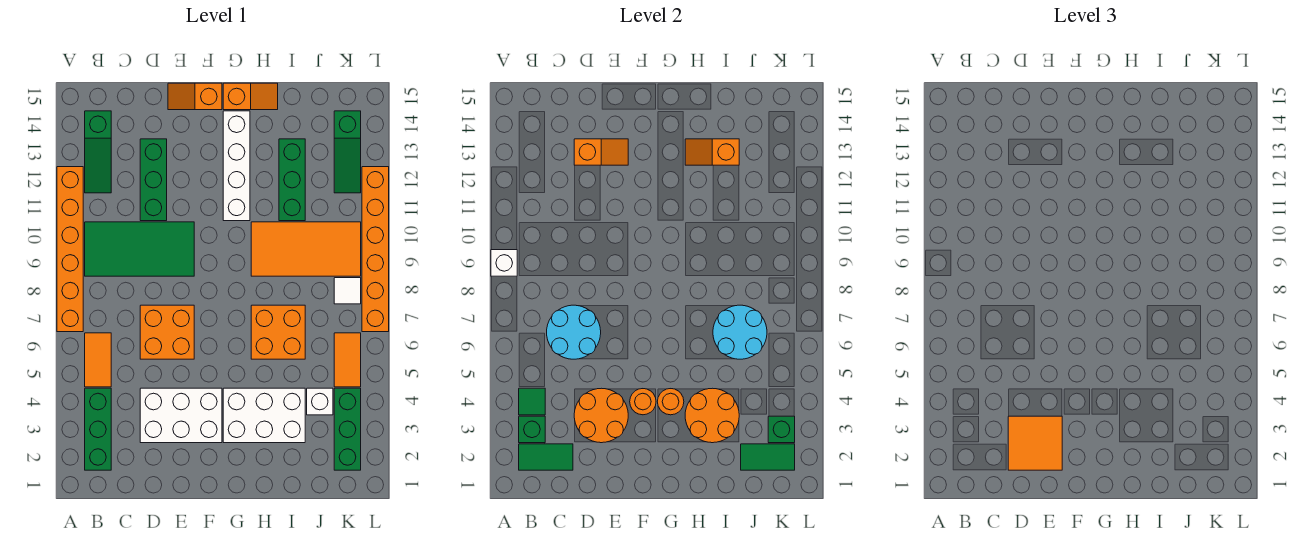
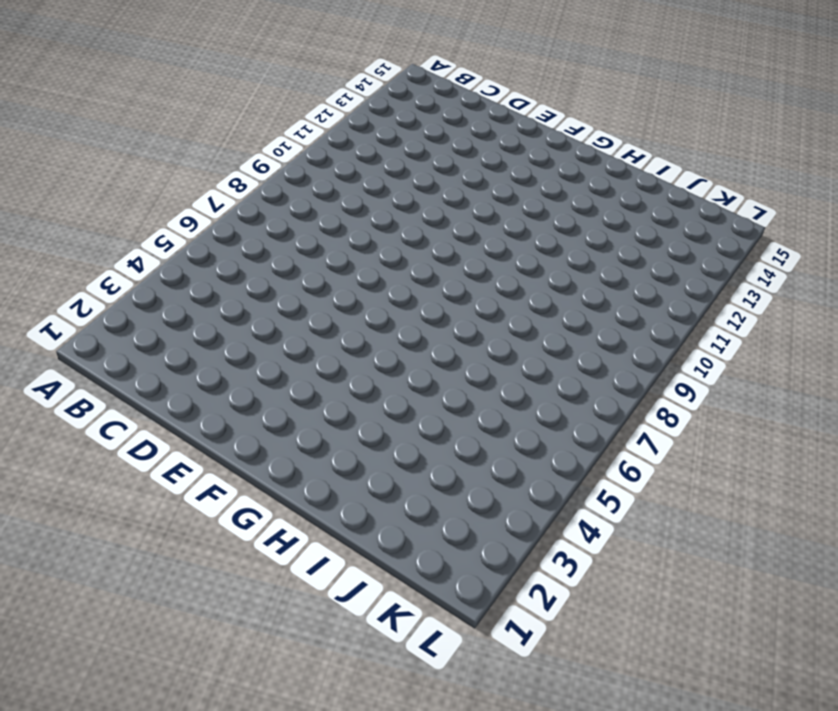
none -> orange 1x6 brick [57,167,83,332]
none -> green 1x3 brick [85,388,111,470]
none -> orange 1x2 tile [85,333,111,387]
none -> green 2x4 tile [85,222,194,276]

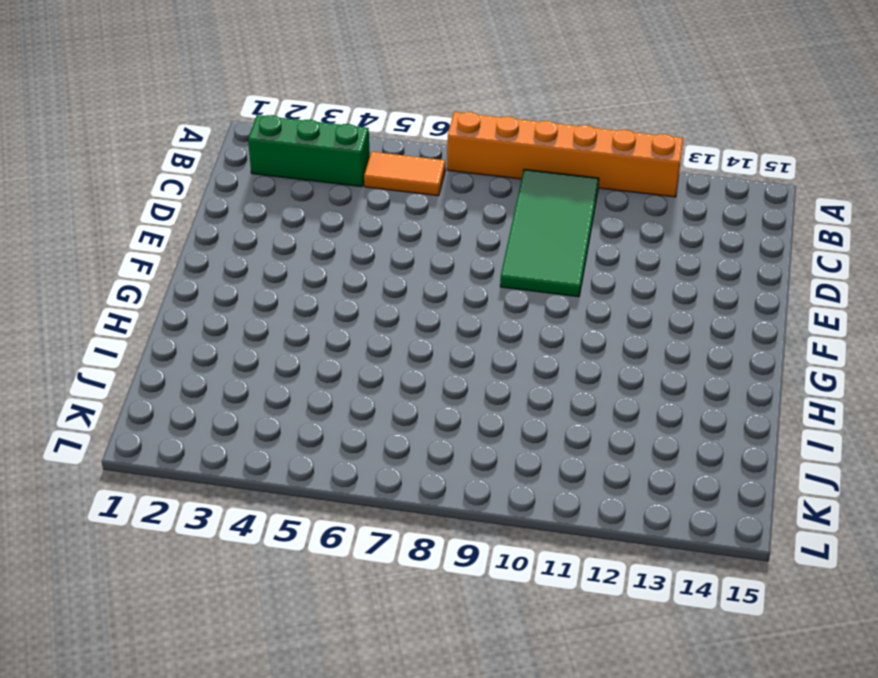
none -> green 1x3 slope [85,111,111,193]
none -> white 2x3 brick [140,388,222,443]
none -> orange 2x2 brick [140,305,194,359]
none -> green 1x3 brick [140,139,167,221]

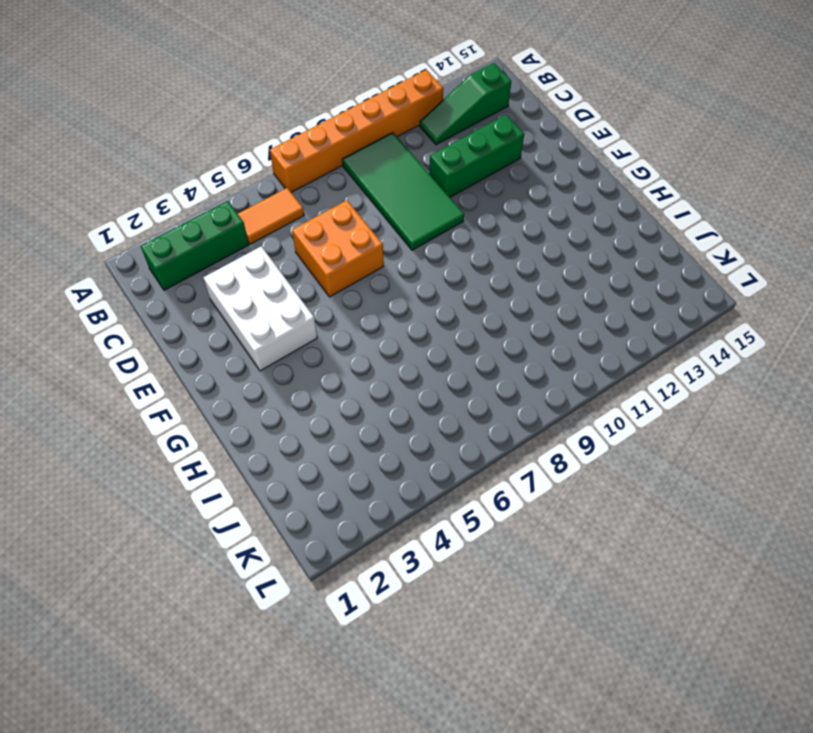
none -> orange 1x2 slope [168,83,222,110]
none -> white 2x3 brick [223,388,305,443]
none -> white 1x4 brick [223,111,250,221]
none -> orange 1x2 slope [223,83,278,110]

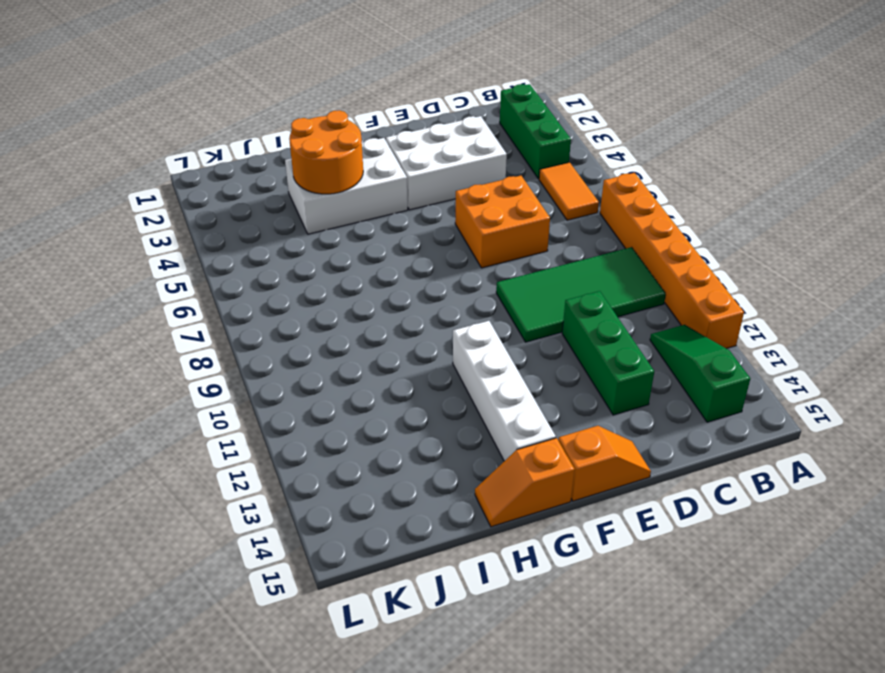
none -> orange 2x2 brick [251,305,305,359]
none -> orange 2x4 tile [251,222,361,276]
none -> green 1x3 brick [279,139,305,221]
none -> white 1x1 brick [307,388,333,415]

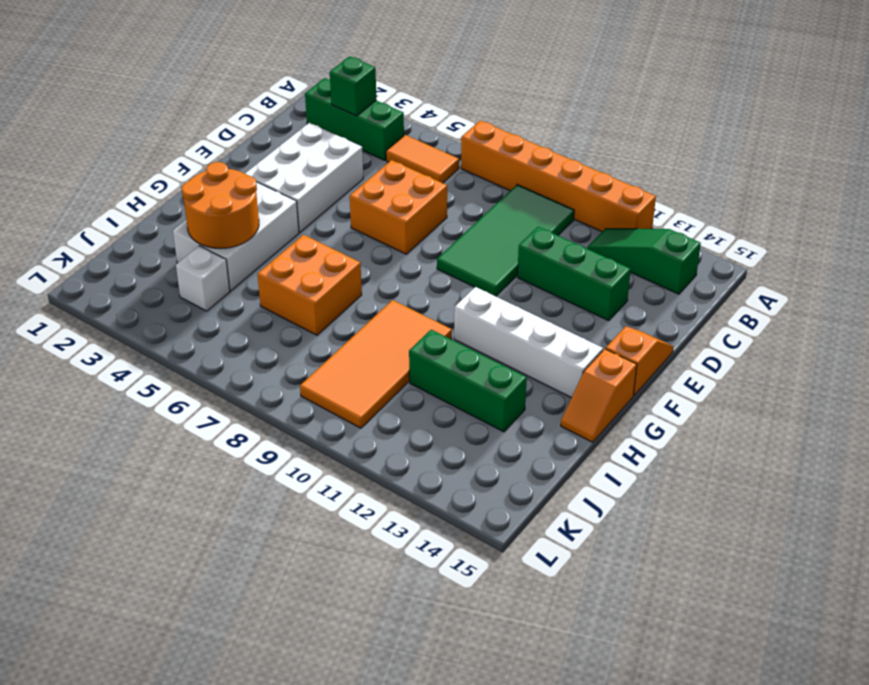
none -> green 1x3 brick [334,388,361,470]
none -> orange 1x2 tile [334,333,361,387]
none -> white 1x1 tile [334,278,361,304]
none -> green 1x3 slope [334,111,361,193]

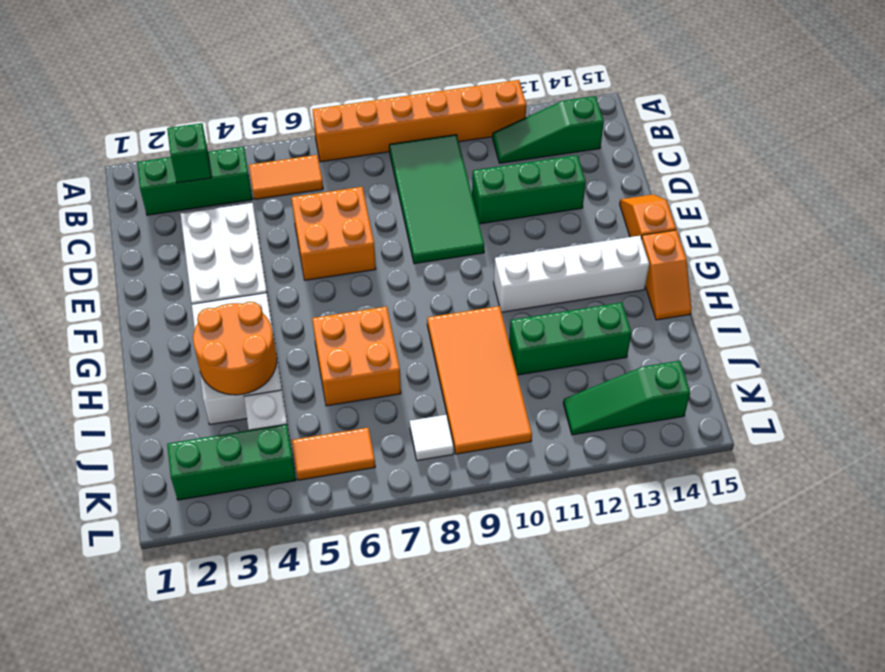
none -> orange 1x6 brick [362,167,389,332]
none -> white 1x1 brick [491,250,517,276]
none -> green 1x2 tile [519,444,573,470]
none -> green 1x1 tile [519,388,545,415]

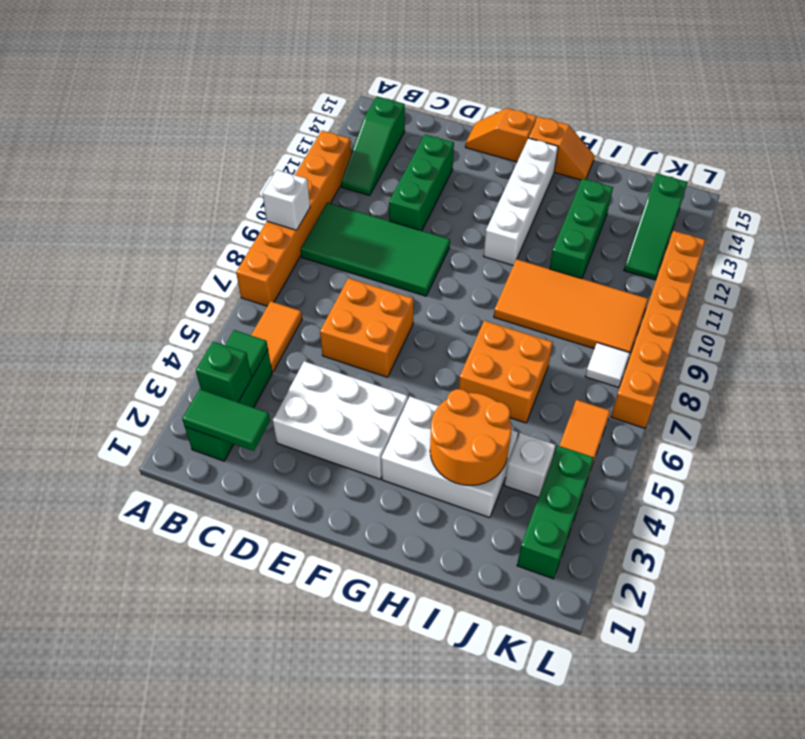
none -> cyan 2x2 round brick [547,305,601,359]
none -> orange 2x2 round brick [574,388,628,443]
none -> orange 1x2 slope [574,139,628,165]
none -> orange 1x1 round brick [630,389,656,415]

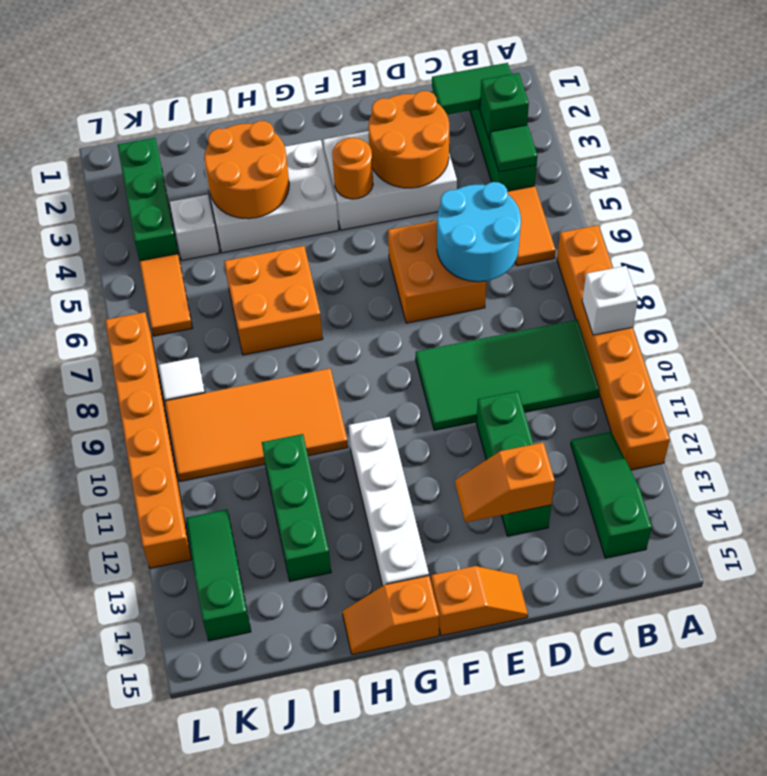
none -> orange 1x1 round brick [657,389,684,415]
none -> orange 1x2 slope [685,139,739,165]
none -> cyan 2x2 round brick [713,305,767,359]
none -> green 1x2 tile [741,444,795,470]

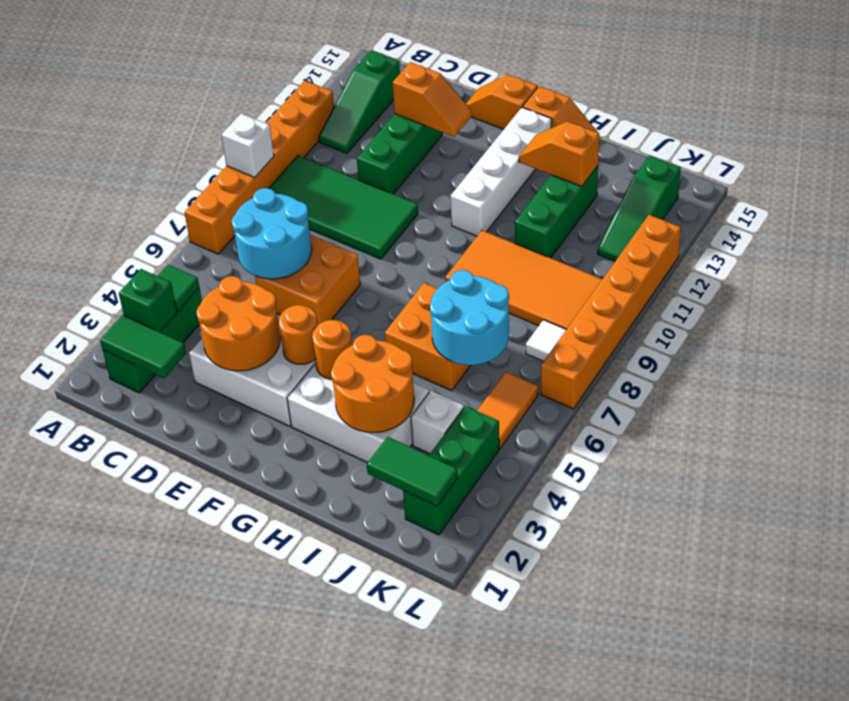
none -> orange 1x2 tile [85,333,111,387]
none -> green 1x1 brick [768,416,795,443]
none -> orange 2x2 tile [1008,416,1062,470]

